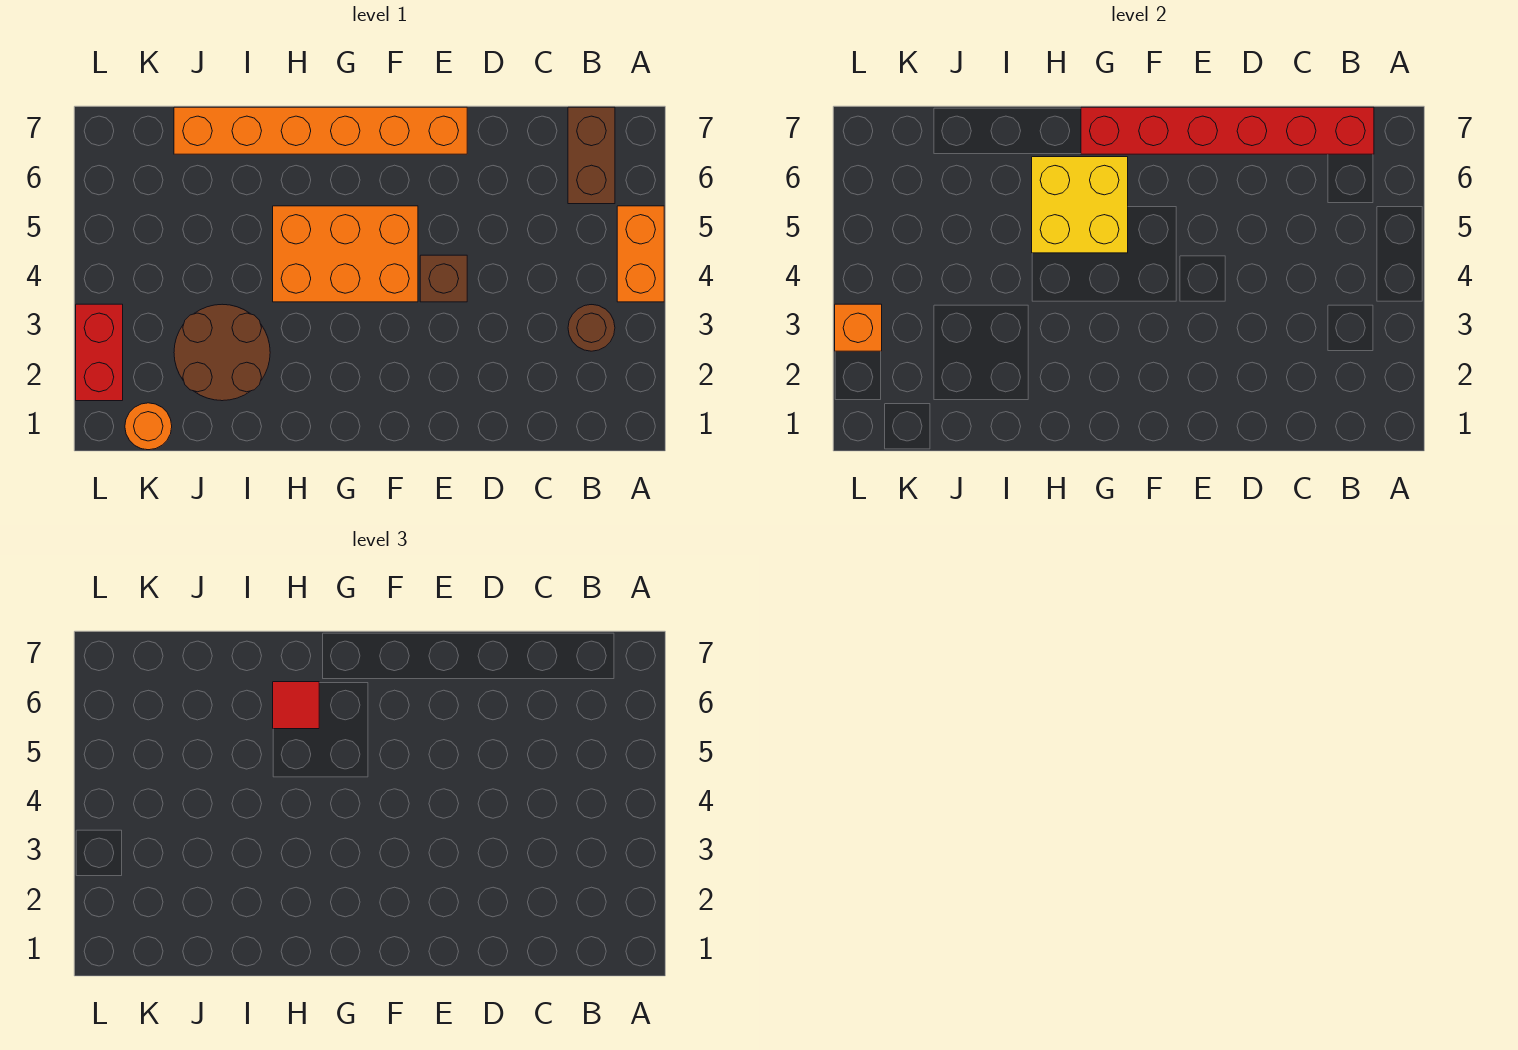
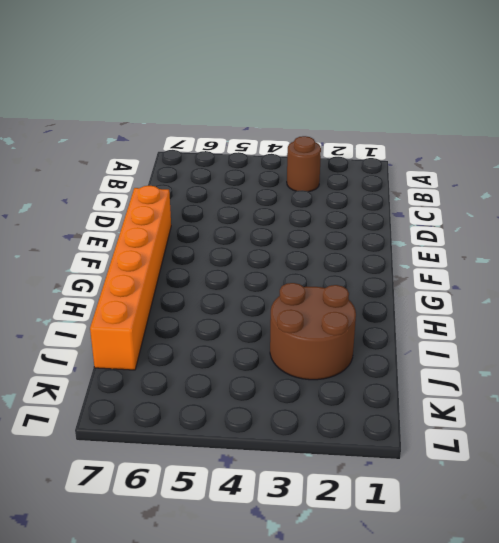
none -> orange 1x2 brick [617,206,664,302]
none -> brown 1x2 brick [568,107,615,204]
none -> brown 1x1 brick [420,255,467,302]

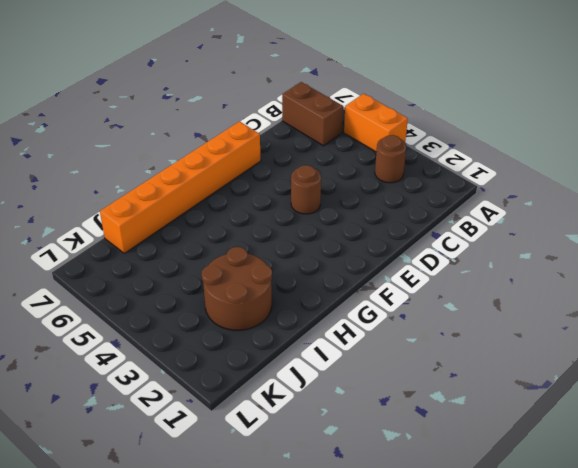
brown 1x1 round brick [291,165,321,214] -> brown 1x1 brick [420,255,467,302]
none -> orange 2x3 brick [273,206,418,302]
none -> orange 1x1 round brick [125,403,172,450]
none -> red 1x2 brick [76,304,123,401]

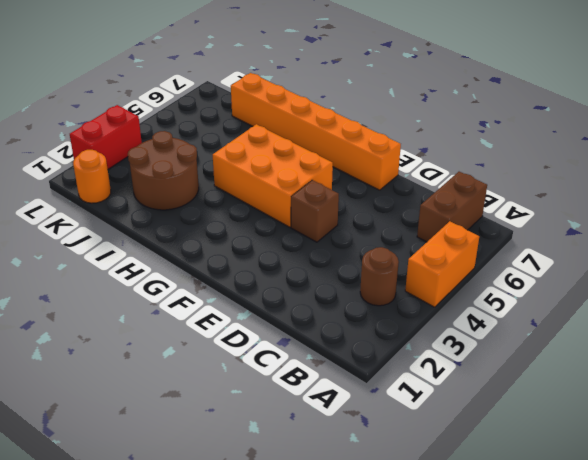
none -> red 1x6 brick [1081,107,1374,154]
none -> yellow 2x2 brick [1032,157,1128,253]
none -> orange 1x1 brick [835,304,882,351]

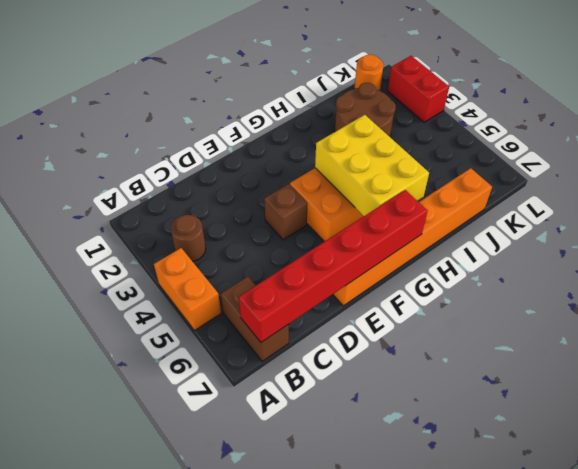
yellow 2x3 brick [315,115,429,216] -> yellow 2x2 brick [1032,157,1128,253]
none -> orange 1x1 brick [835,304,882,351]
none -> red 1x1 tile [273,682,319,729]

